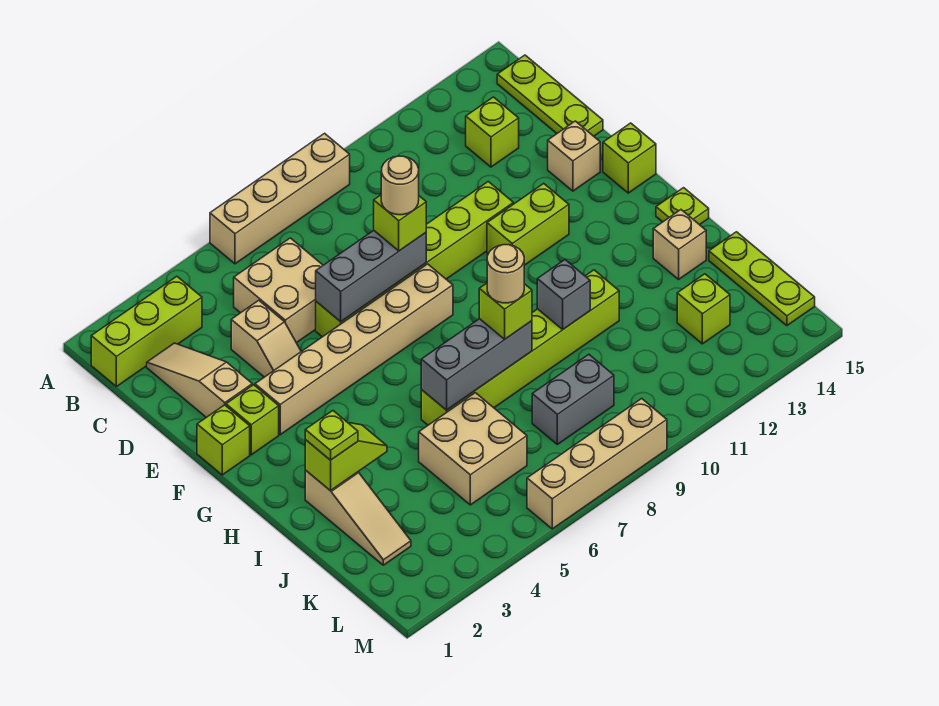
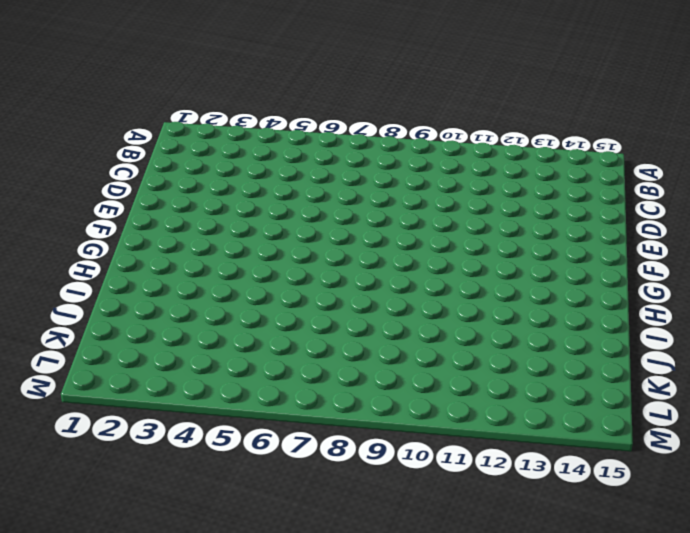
none -> tan 1x4 brick [210,133,350,264]
none -> lime 1x3 brick [91,276,202,387]
none -> lime 1x3 plate [497,55,603,136]
none -> tan 1x3 slope [147,343,252,417]

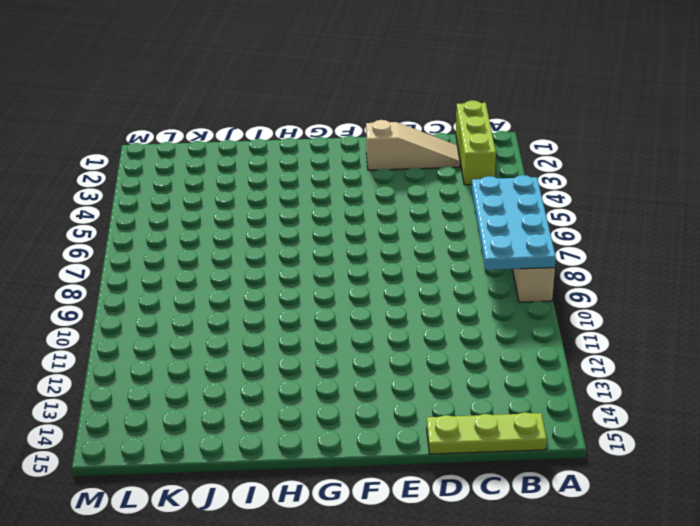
cyan 2x4 plate [472,175,556,270] -> none
none -> tan 2x2 brick [234,238,323,343]
none -> lime 1x1 brick [466,97,519,167]
none -> tan 1x2 slope [231,300,301,377]
none -> lime 1x6 brick [316,182,513,337]

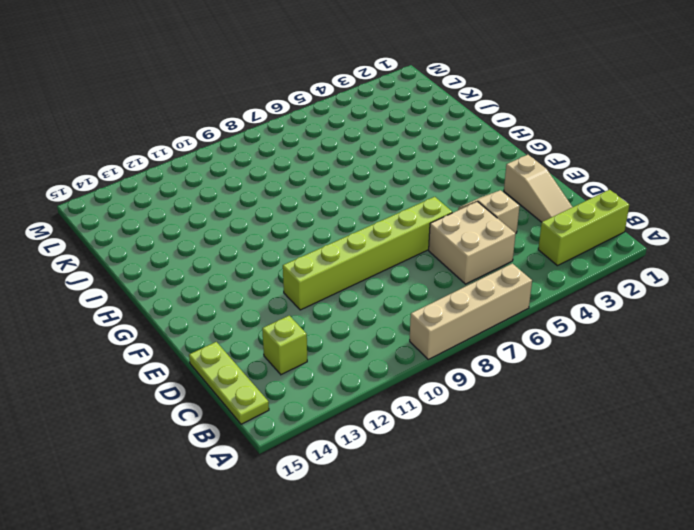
none -> tan 1x1 brick [548,121,600,191]
none -> lime 1x1 brick [197,405,250,475]
none -> lime 1x1 brick [226,385,279,455]
none -> tan 1x6 brick [255,264,453,435]

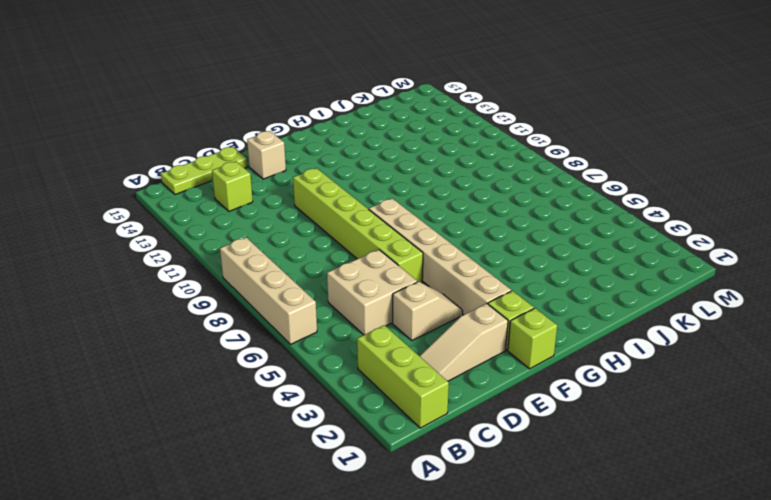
none -> lime 1x2 brick [487,183,569,265]
none -> lime 1x1 brick [603,123,656,193]
none -> lime 1x1 plate [656,188,709,225]
none -> tan 1x3 slope [305,470,411,565]

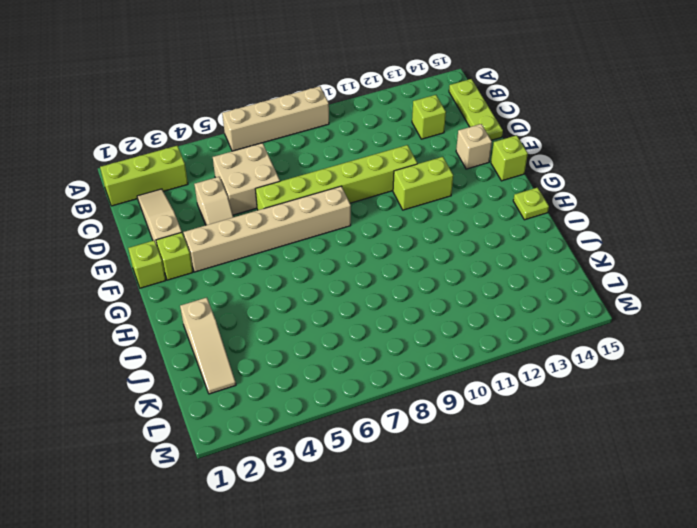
none -> lime 1x6 brick [421,270,619,425]
none -> tan 1x1 brick [653,210,706,279]
none -> tan 2x2 brick [419,393,527,505]
none -> lime 1x3 plate [709,232,815,326]

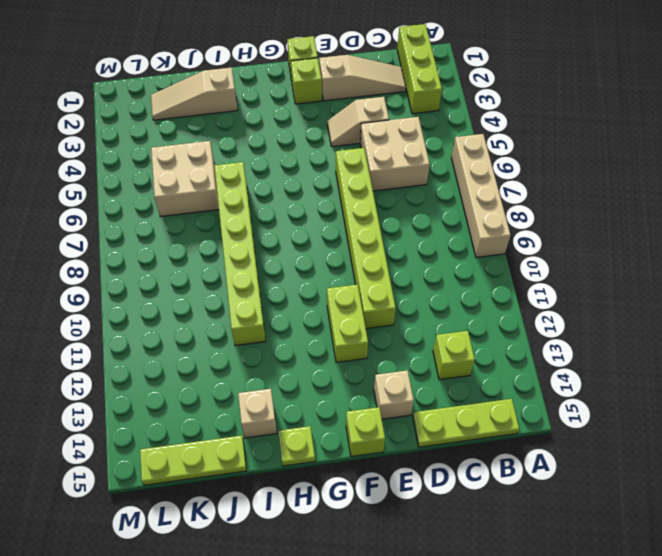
none -> tan 1x6 brick [255,264,453,435]
none -> grey 1x2 brick [532,354,614,444]
none -> lime 1x1 brick [677,274,730,344]
none -> tan 1x4 brick [527,399,667,529]

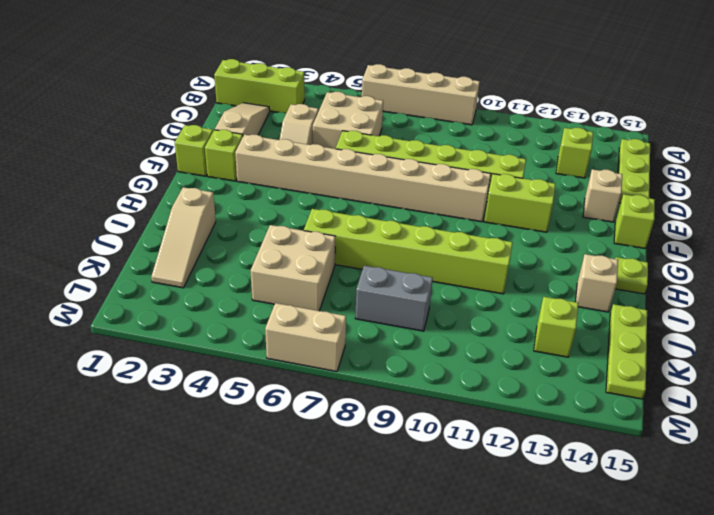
tan 1x8 brick [235,135,491,222] -> tan 1x6 brick [255,264,453,435]
tan 1x2 brick [265,303,346,372] -> tan 1x4 brick [527,399,667,529]
none -> grey 1x3 brick [316,231,426,322]
none -> lime 1x2 slope [305,423,387,491]
none -> grey 1x3 brick [421,319,532,410]
none -> grey 1x1 brick [537,260,590,329]

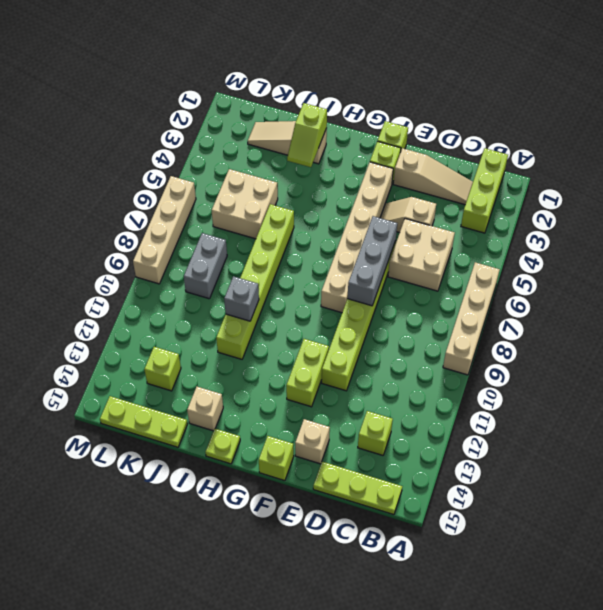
none -> grey 1x3 brick [421,319,532,410]
none -> lime 1x1 brick [374,195,426,251]
none -> lime 1x1 plate [305,411,358,460]
none -> lime 1x1 brick [479,283,532,339]

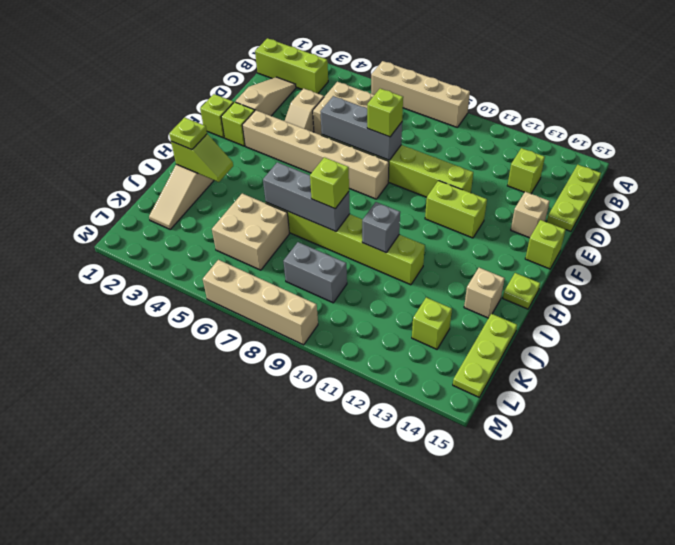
none -> tan 1x1 round brick [381,156,419,215]
none -> tan 1x1 round brick [487,245,524,303]

